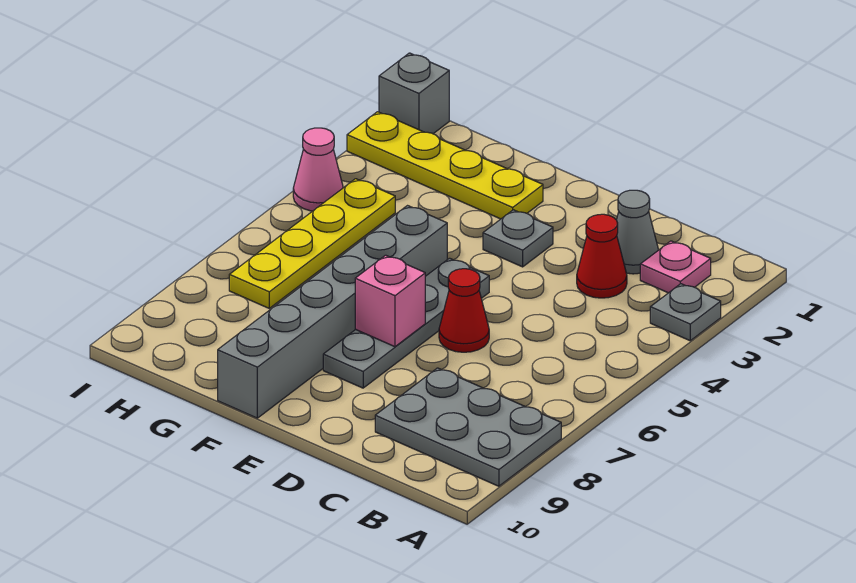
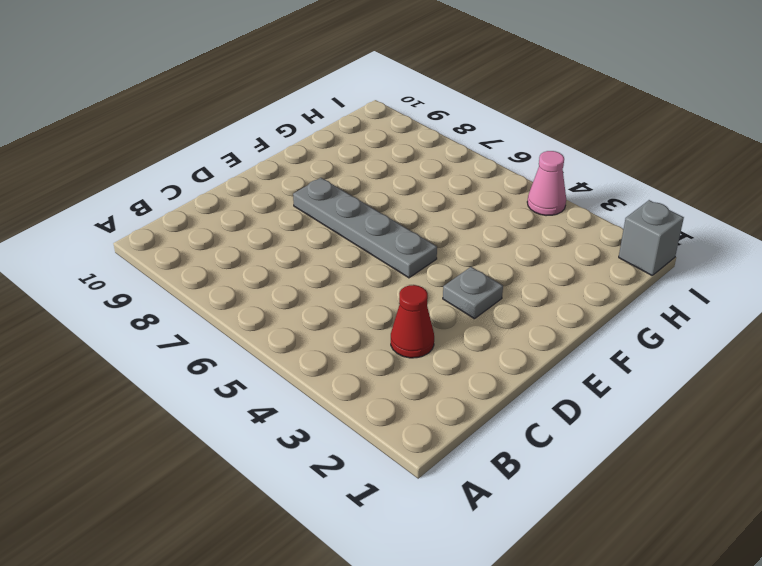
none -> grey 1x1 plate [650,284,721,341]
none -> grey 2x3 plate [375,368,561,486]
none -> pink 1x1 plate [640,241,711,293]

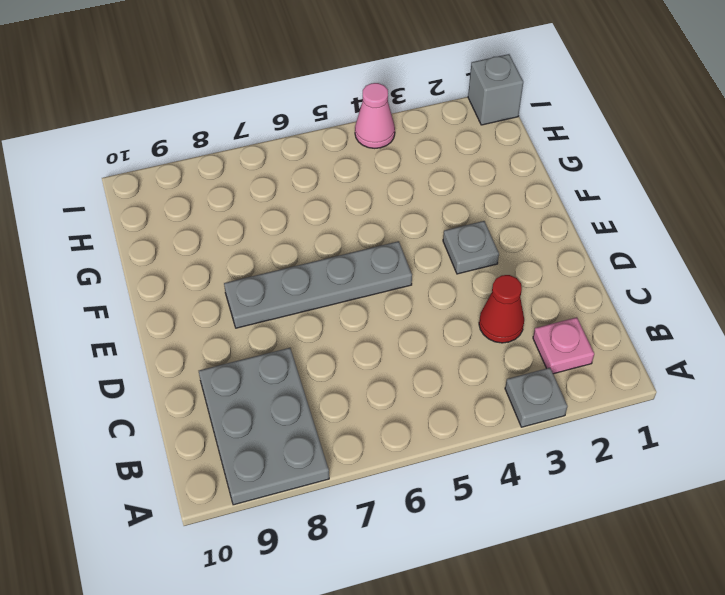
none -> grey 1x1 cone [617,190,658,274]
none -> red 1x1 cone [439,269,489,352]
none -> yellow 1x4 plate [347,112,543,219]

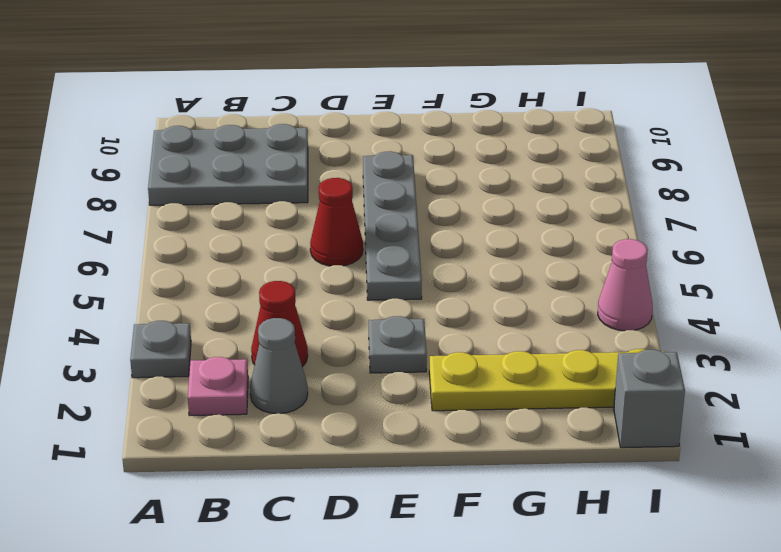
none -> grey 1x6 brick [218,206,447,418]
none -> yellow 1x4 plate [229,179,395,308]
none -> pink 1x1 brick [355,255,425,347]

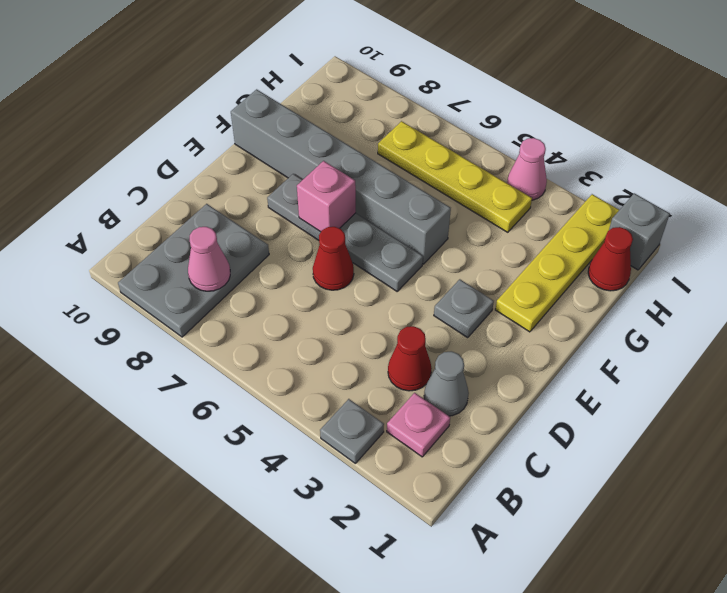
pink 1x1 cone [188,227,230,291] -> none
red 1x1 cone [588,227,633,291] -> none

